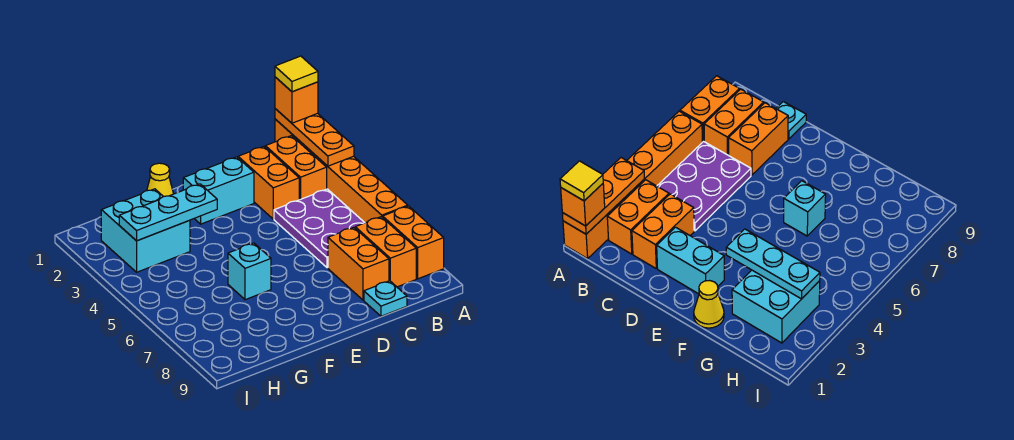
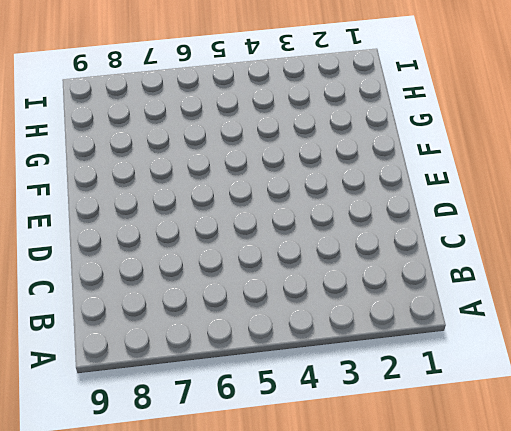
none -> orange 1x6 brick [275,119,408,223]
none -> orange 1x2 brick [383,206,444,279]
none -> orange 1x2 brick [265,136,327,200]

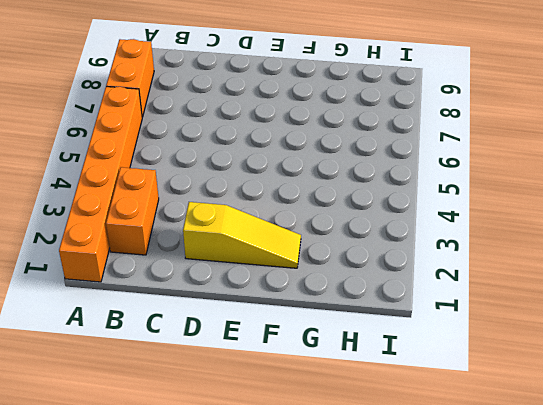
yellow 1x3 slope [183,202,301,268] -> cyan 1x2 brick [183,157,254,224]
none -> purple 2x3 plate [274,189,365,268]
none -> orange 1x2 brick [355,217,416,287]
none -> orange 1x2 brick [238,146,299,219]

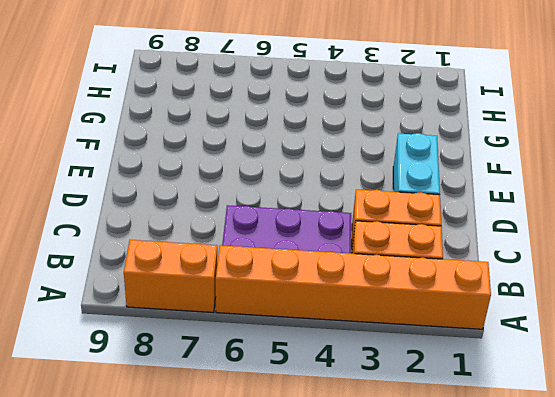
none -> orange 1x2 brick [355,217,416,287]
none -> orange 1x2 brick [328,227,389,300]
none -> cyan 1x1 plate [364,281,407,316]

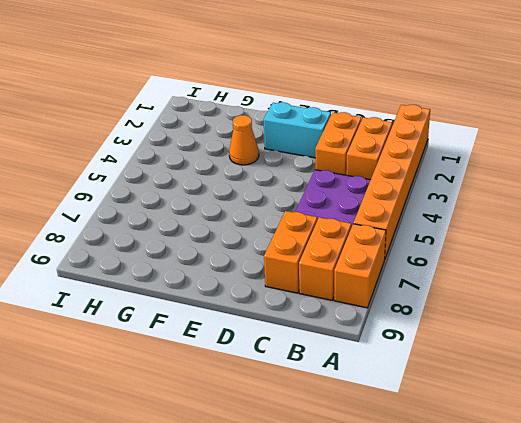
orange 1x1 cone [229,115,259,165] -> none
none -> cyan 1x1 plate [364,281,407,316]
none -> yellow 1x1 cone [147,163,174,197]
none -> cyan 1x1 brick [228,243,271,300]

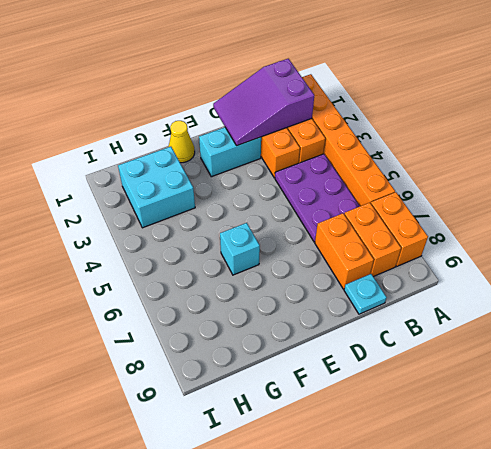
purple 2x3 slope [213,59,314,146] -> none
none -> orange 1x3 plate [275,109,354,166]
none -> cyan 1x3 plate [119,184,217,241]
none -> orange 1x1 brick [275,77,318,123]

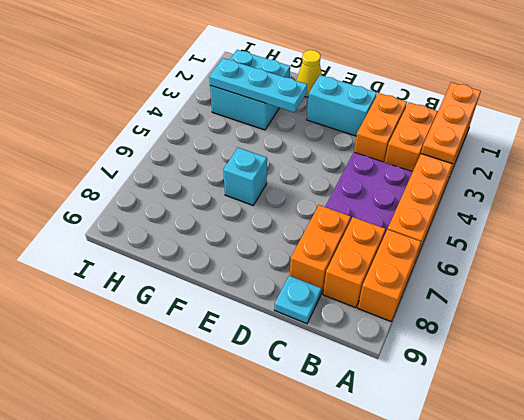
none -> orange 1x1 brick [275,77,318,123]
none -> yellow 1x1 tile [275,56,318,92]

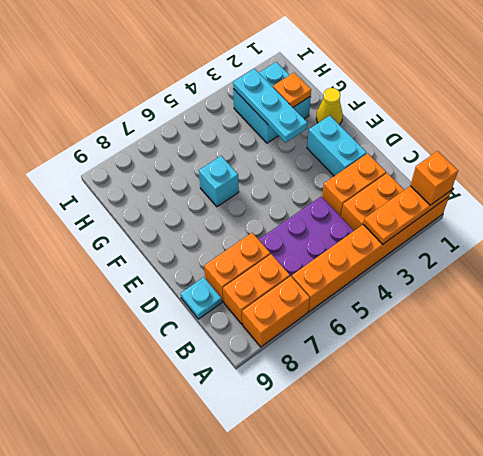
orange 1x1 plate [273,73,311,107] -> none
none -> yellow 1x1 tile [275,56,318,92]

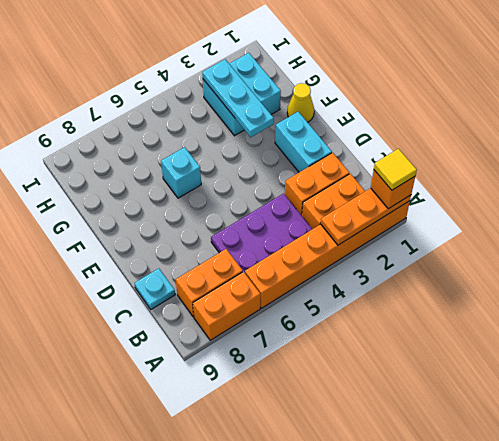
none -> orange 1x2 brick [328,227,389,300]

